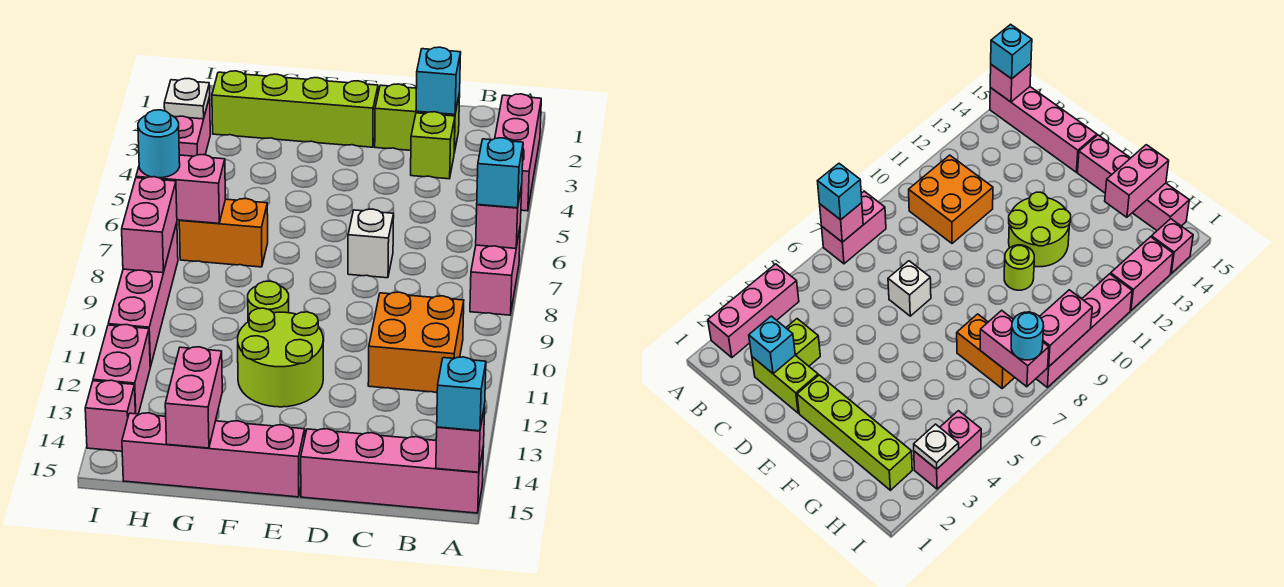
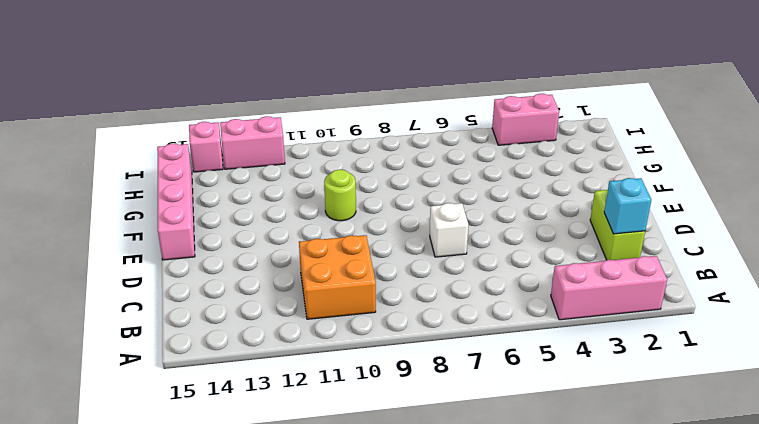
none -> pink 1x2 brick [470,229,520,315]
none -> pink 1x4 brick [301,429,484,513]
none -> lime 1x1 brick [411,112,455,179]

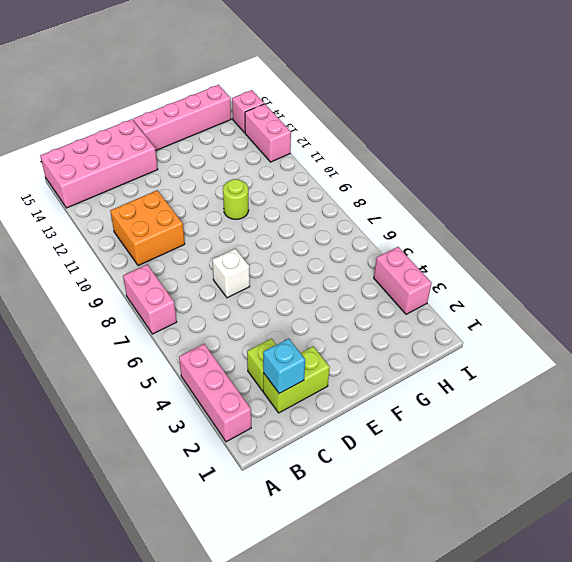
pink 2x4 brick [40,119,158,208] -> pink 1x4 brick [301,429,484,513]
none -> lime 1x4 brick [212,71,378,147]
none -> lime 2x2 round brick [238,308,323,407]
none -> orange 1x2 brick [179,199,268,267]

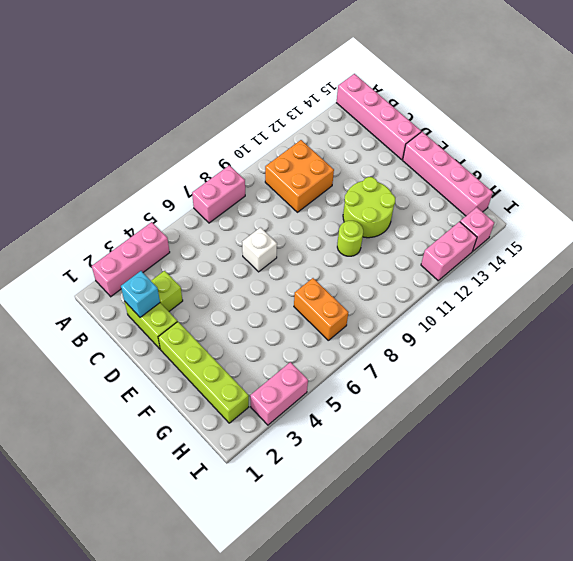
none -> pink 1x4 brick [108,223,178,367]
none -> pink 1x1 brick [476,186,522,248]
none -> pink 1x1 brick [436,405,485,472]

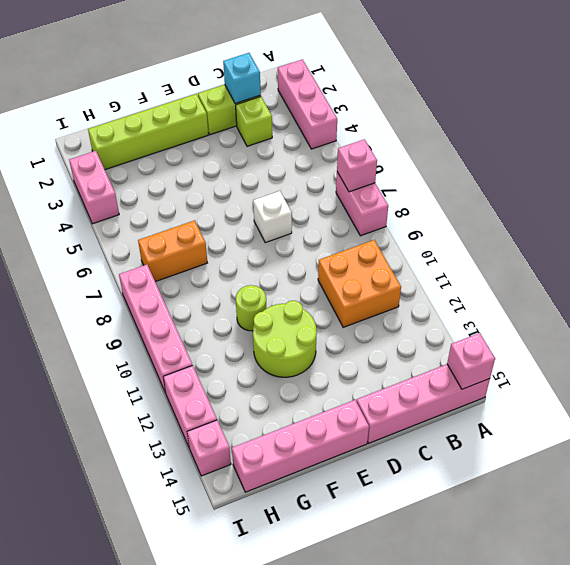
none -> pink 1x2 brick [165,347,222,448]
none -> pink 1x2 brick [136,155,225,223]
none -> white 1x1 plate [164,78,210,119]

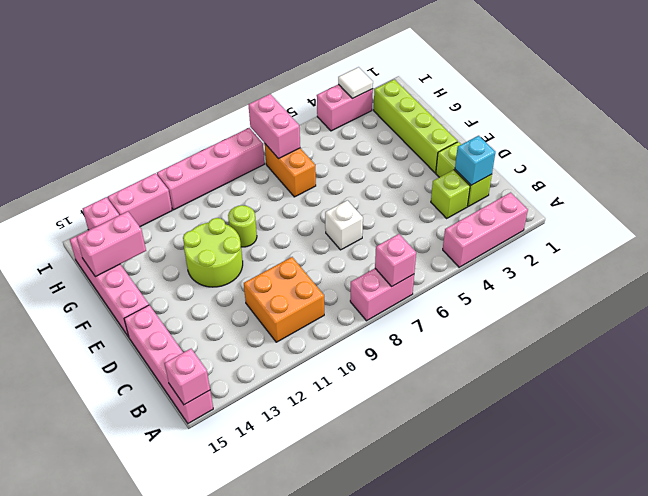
white 1x1 tile [338,67,373,99] -> white 1x1 plate [164,78,210,119]
none -> pink 1x2 brick [122,177,177,273]
none -> cyan 1x1 brick [477,138,523,208]
none -> cyan 1x1 brick [437,357,486,431]

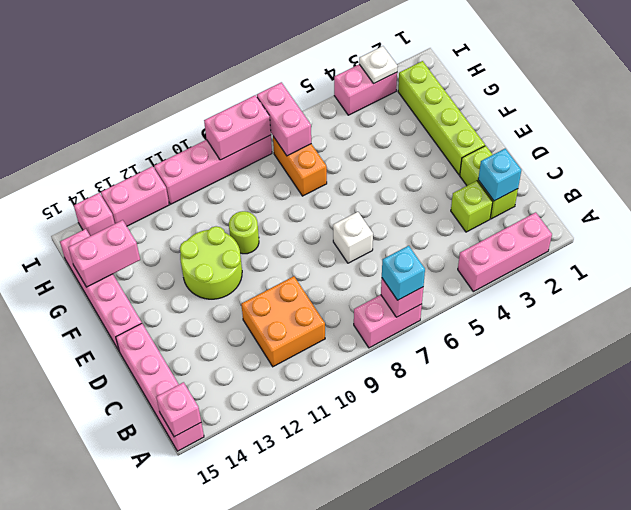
none -> cyan 1x1 brick [437,357,486,431]
none -> cyan 1x1 round brick [138,110,180,178]

